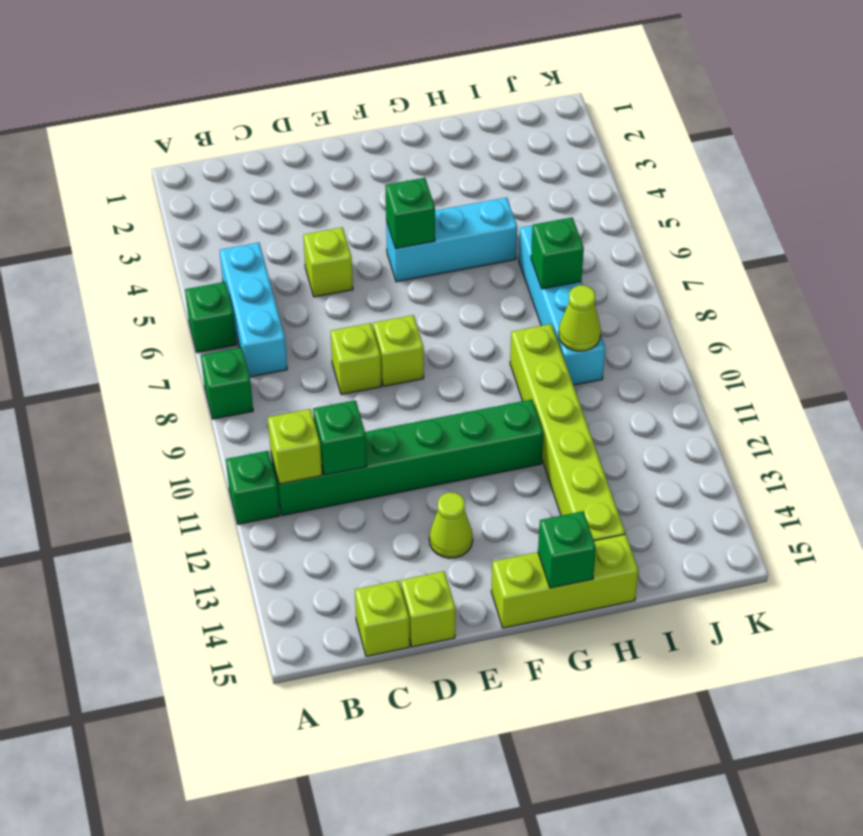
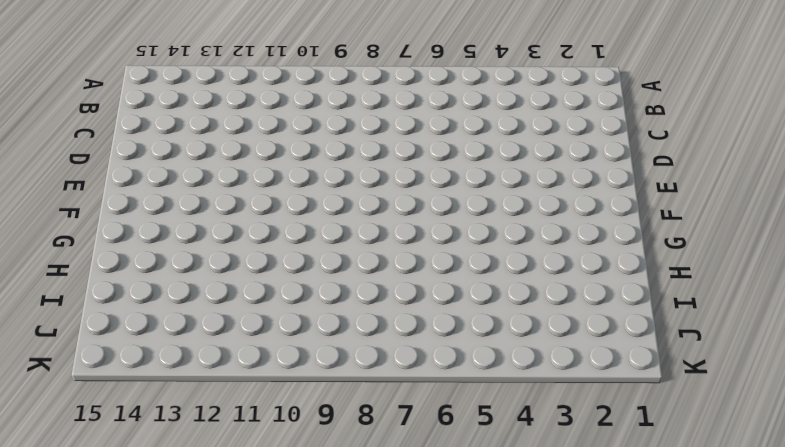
none -> green 1x1 brick [185,282,237,352]
none -> green 1x1 brick [201,347,253,419]
none -> green 1x1 brick [226,451,280,524]

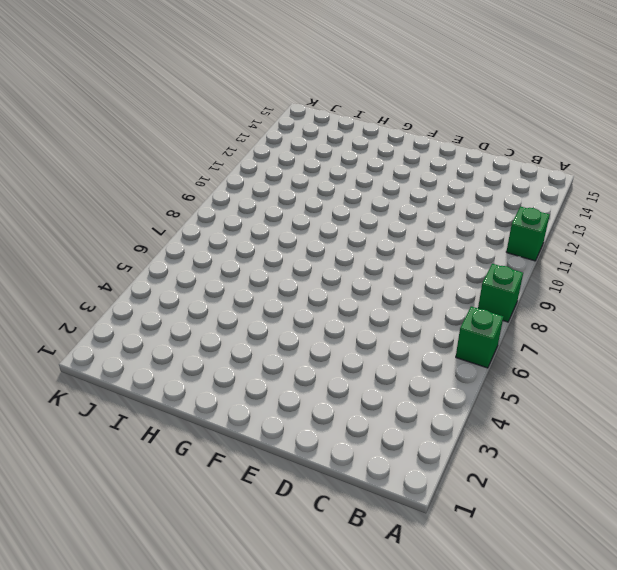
none -> cyan 1x3 brick [220,243,287,377]
none -> green 1x6 brick [271,400,543,516]
none -> lime 1x1 brick [355,581,410,656]

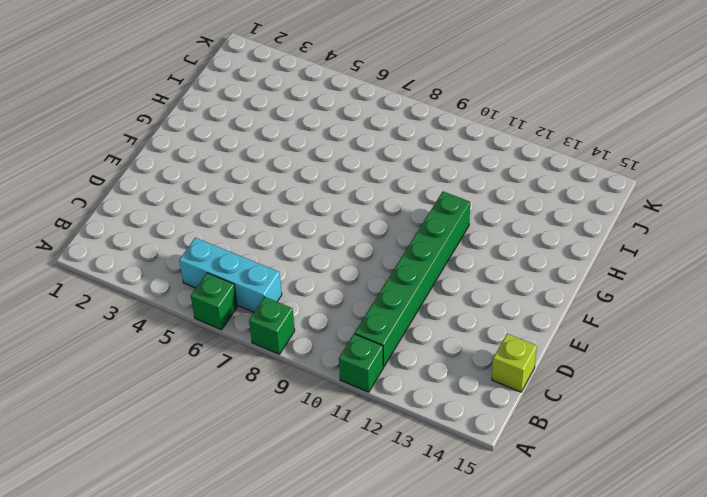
none -> lime 1x1 brick [303,227,353,297]
none -> lime 1x1 brick [331,323,381,395]
none -> lime 1x1 brick [401,571,456,647]

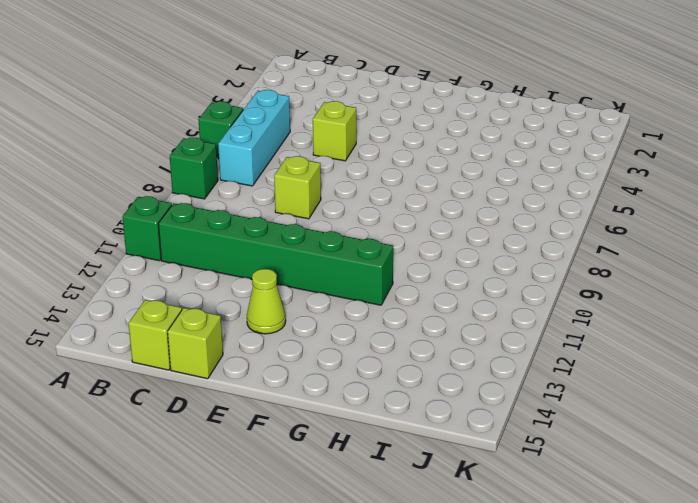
none -> lime 1x1 brick [373,315,424,386]
none -> cyan 1x3 brick [386,197,517,282]
none -> lime 1x3 brick [491,534,638,628]

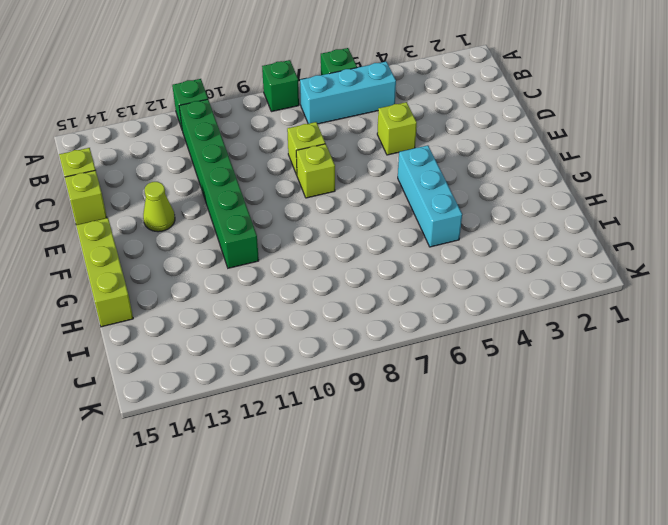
none -> lime 1x6 brick [510,324,625,541]
none -> cyan 1x4 brick [519,225,605,385]
none -> lime 1x1 brick [268,409,322,484]

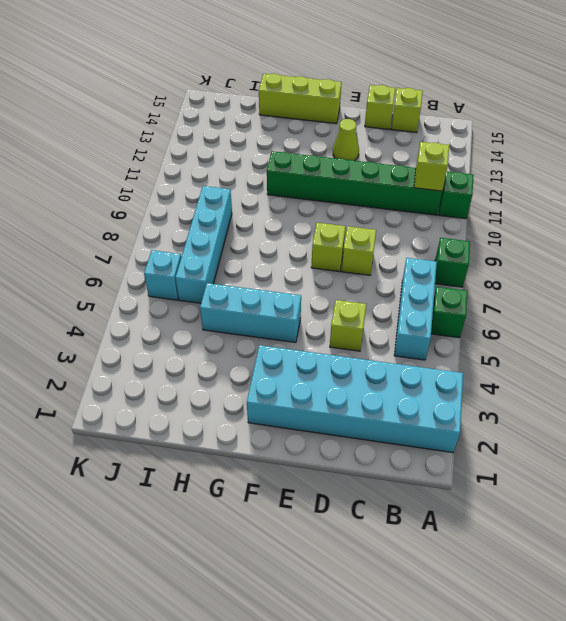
cyan 2x6 brick [247,345,463,453] -> none
cyan 1x1 brick [144,250,181,300] -> none
none -> lime 1x6 brick [510,324,625,541]
none -> green 1x1 brick [313,400,367,475]
none -> green 1x1 brick [385,178,435,249]

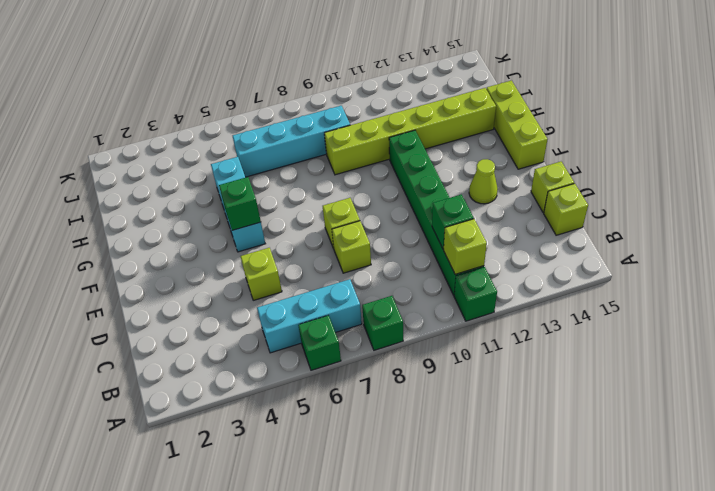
none -> green 1x1 brick [538,511,596,588]
none -> green 1x1 brick [531,218,584,289]
none -> lime 1x1 cone [559,285,601,351]

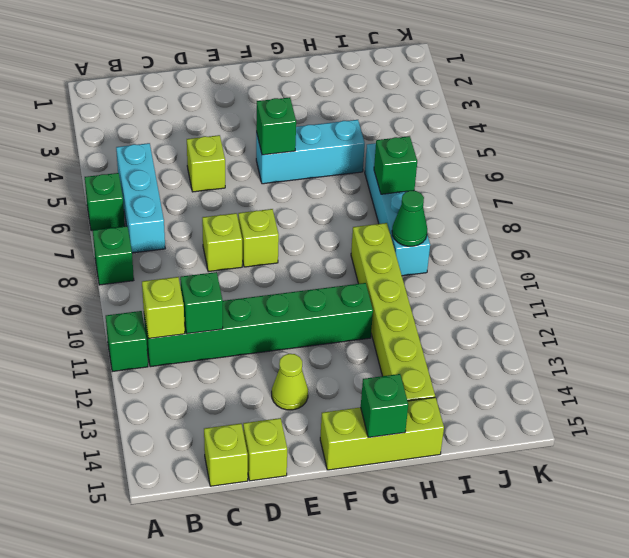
green 1x1 cone [392,190,427,246] -> lime 1x1 cone [559,285,601,351]

